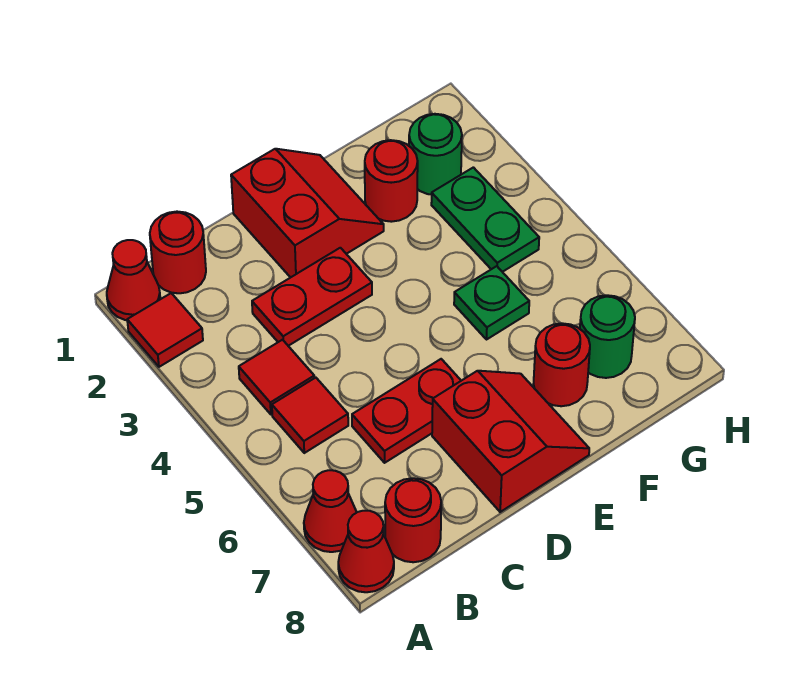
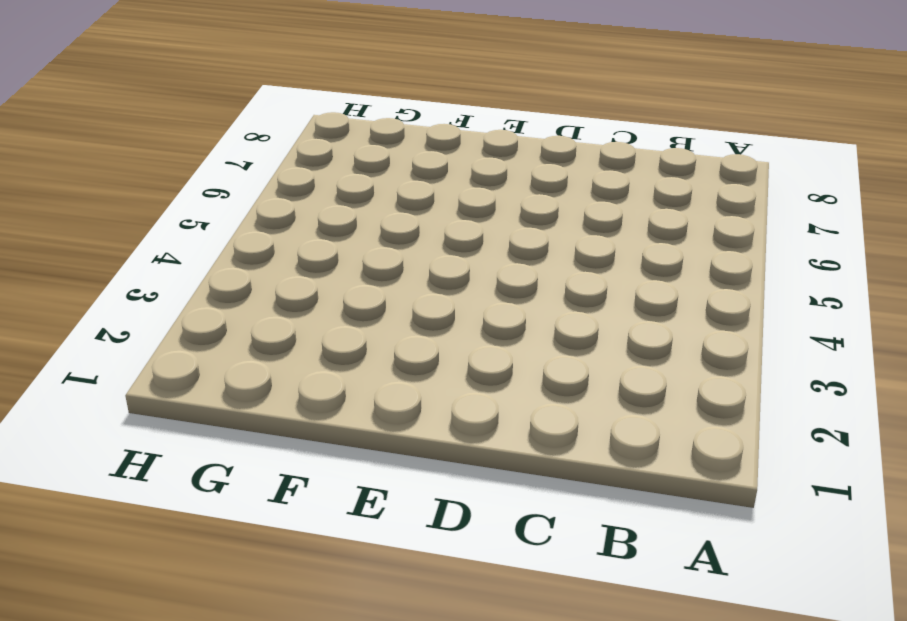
none -> red 1x1 cone [107,240,160,320]
none -> red 1x1 tile [127,293,203,367]
none -> red 1x1 cone [304,470,357,552]

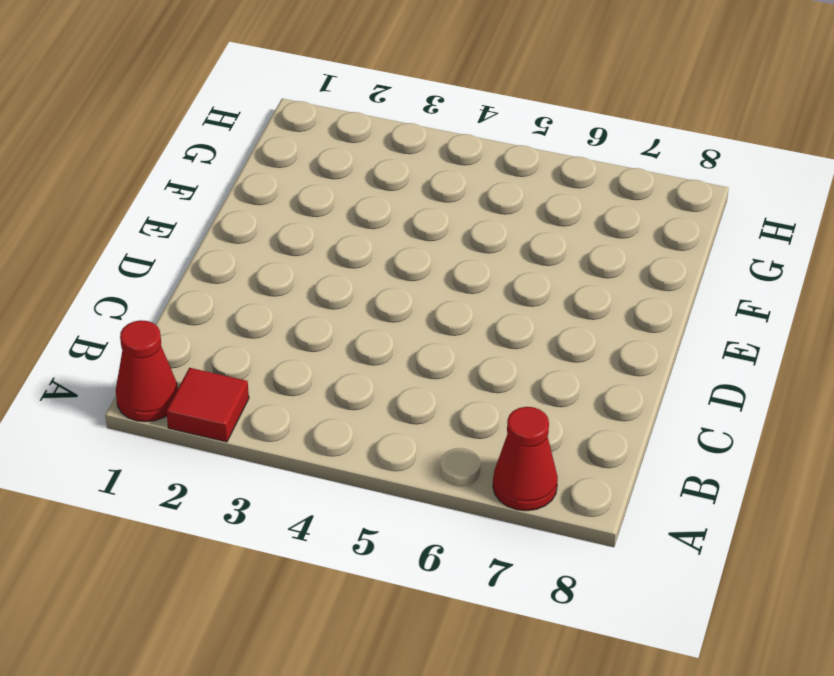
none -> red 1x1 cone [338,511,394,592]
none -> red 1x1 round brick [150,212,206,293]
none -> red 1x1 tile [239,340,314,414]

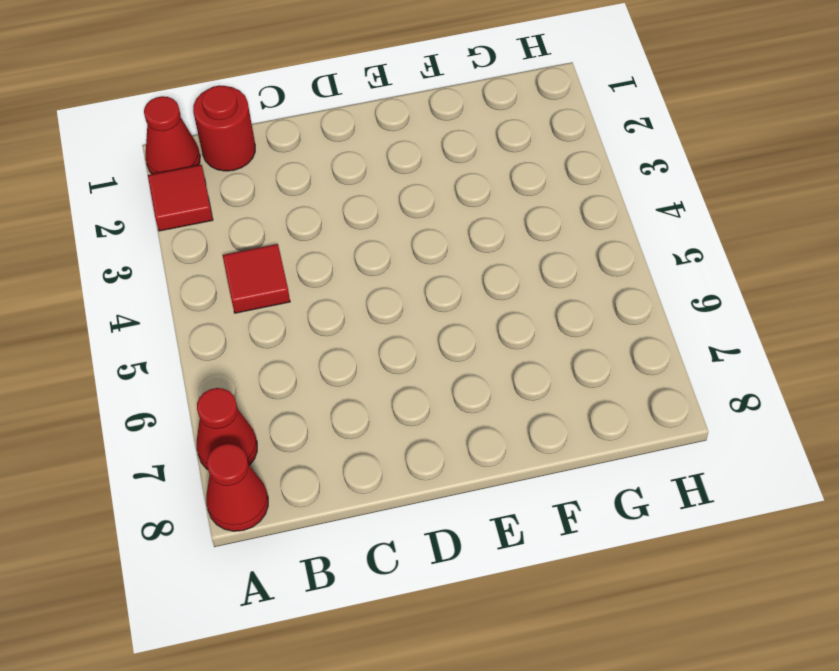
none -> red 1x1 tile [272,378,348,453]
none -> red 1x1 round brick [385,478,441,562]
none -> red 1x2 plate [252,248,372,346]

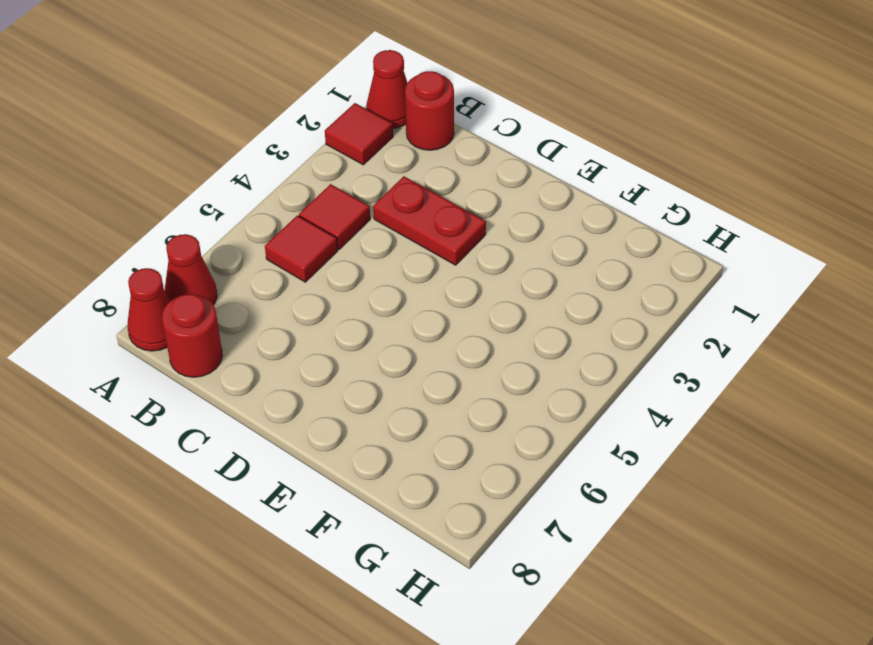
none -> red 1x2 plate [352,359,461,463]
none -> red 2x2 slope [231,149,384,278]
none -> red 2x2 slope [432,371,589,512]

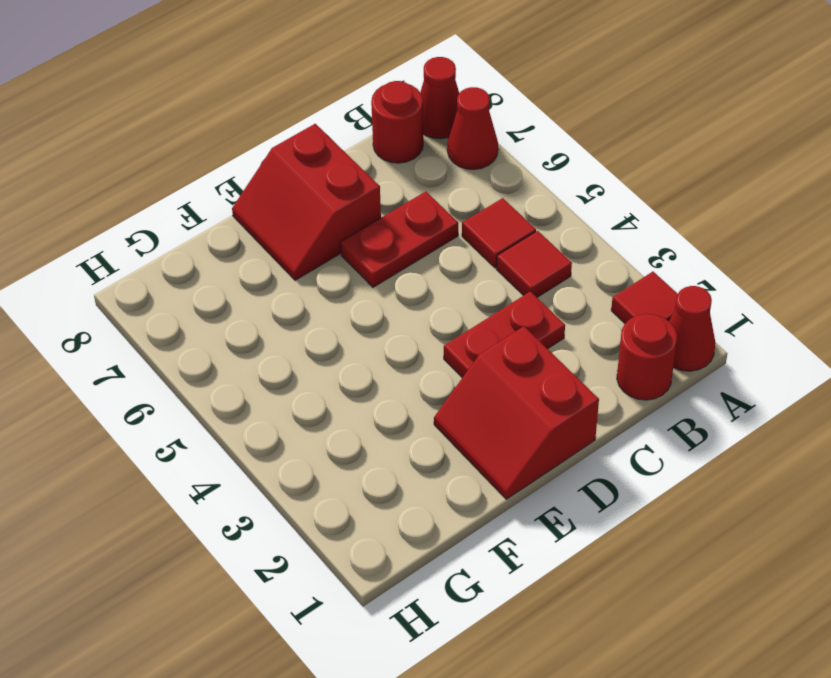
none -> red 1x1 round brick [365,140,418,222]
none -> green 1x1 plate [454,266,529,339]
none -> red 1x1 round brick [534,323,590,406]

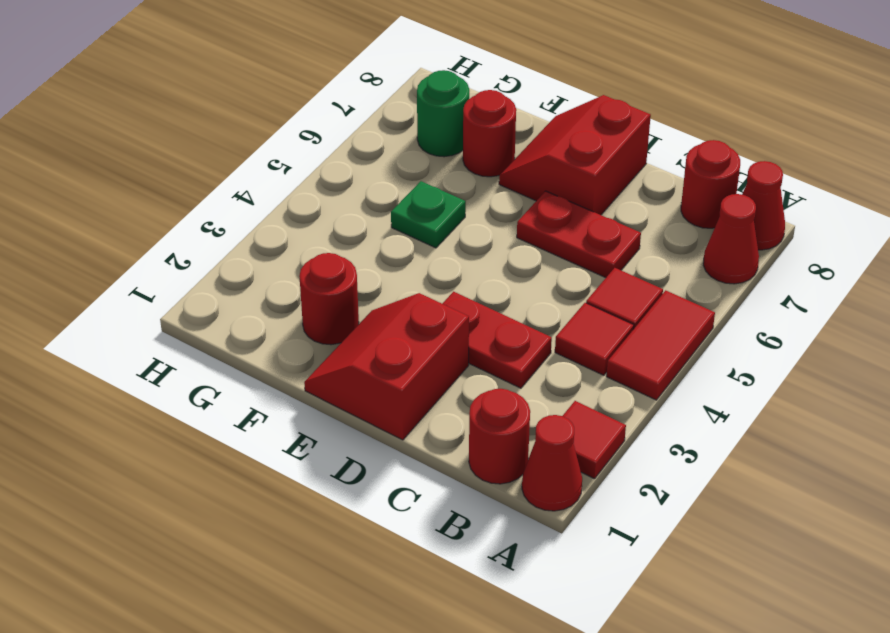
red 1x2 tile [606,290,715,400] -> none
none -> green 1x1 round brick [409,114,462,195]
none -> green 1x2 plate [431,167,539,272]

